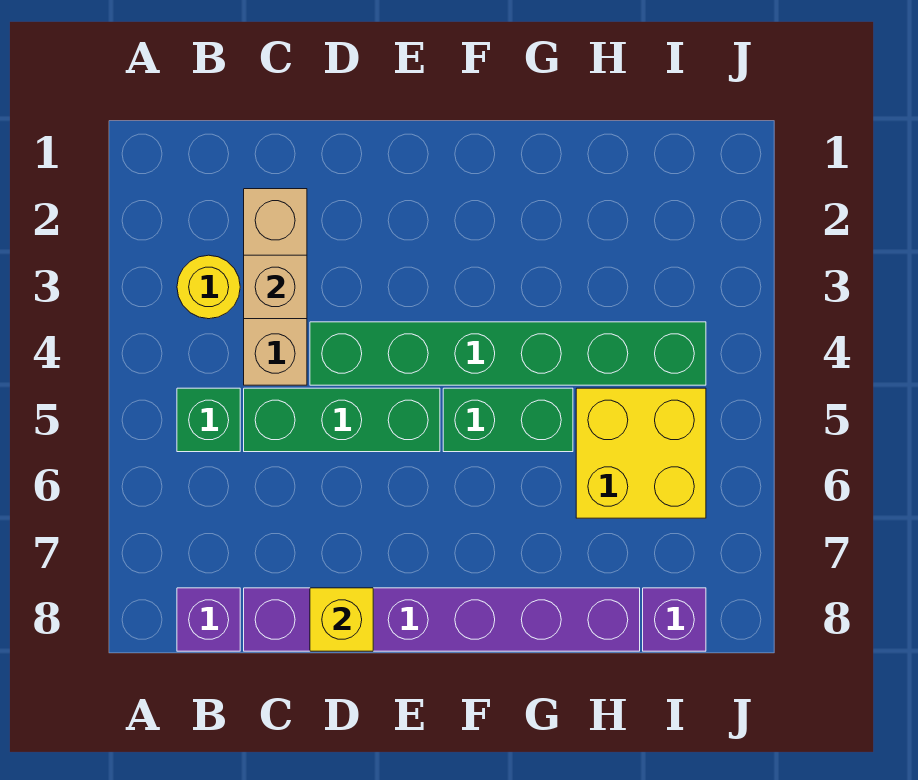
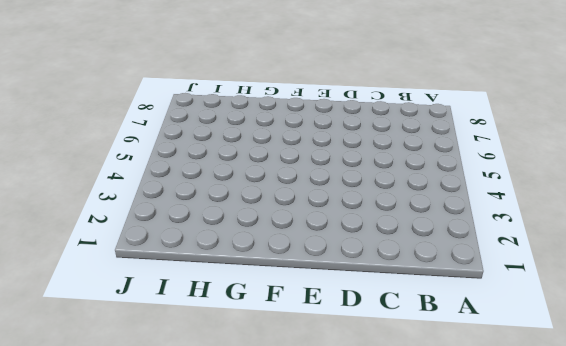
none -> yellow 1x1 round brick [177,255,240,319]
none -> green 1x1 brick [177,388,240,452]
none -> purple 1x1 brick [177,588,240,651]

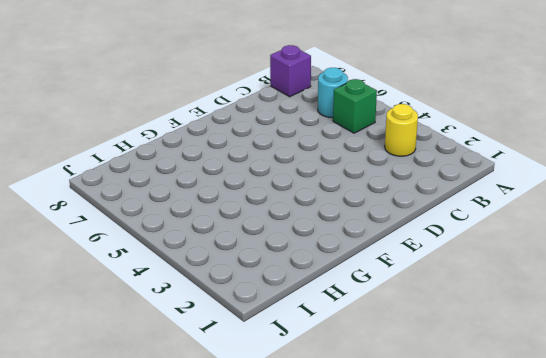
cyan 1x1 round brick [318,68,348,117] -> none
none -> tan 1x3 brick [244,189,307,385]
none -> green 1x3 brick [244,388,440,452]
none -> purple 1x6 brick [244,588,640,651]

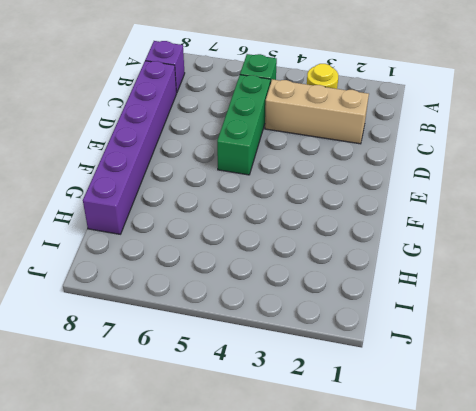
none -> green 1x6 brick [310,322,706,385]
none -> green 1x2 brick [443,388,573,452]
none -> yellow 2x2 brick [576,388,706,518]

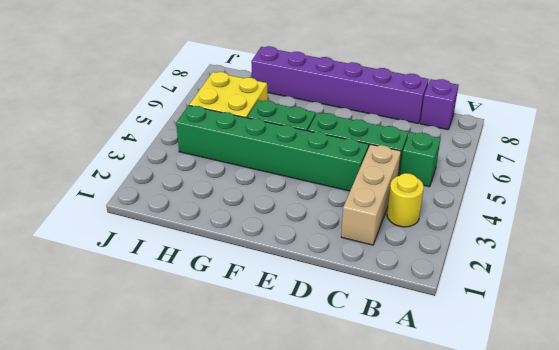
none -> purple 1x1 brick [643,588,706,651]
none -> tan 1x1 brick [244,255,307,319]
none -> yellow 1x1 brick [310,588,373,651]

